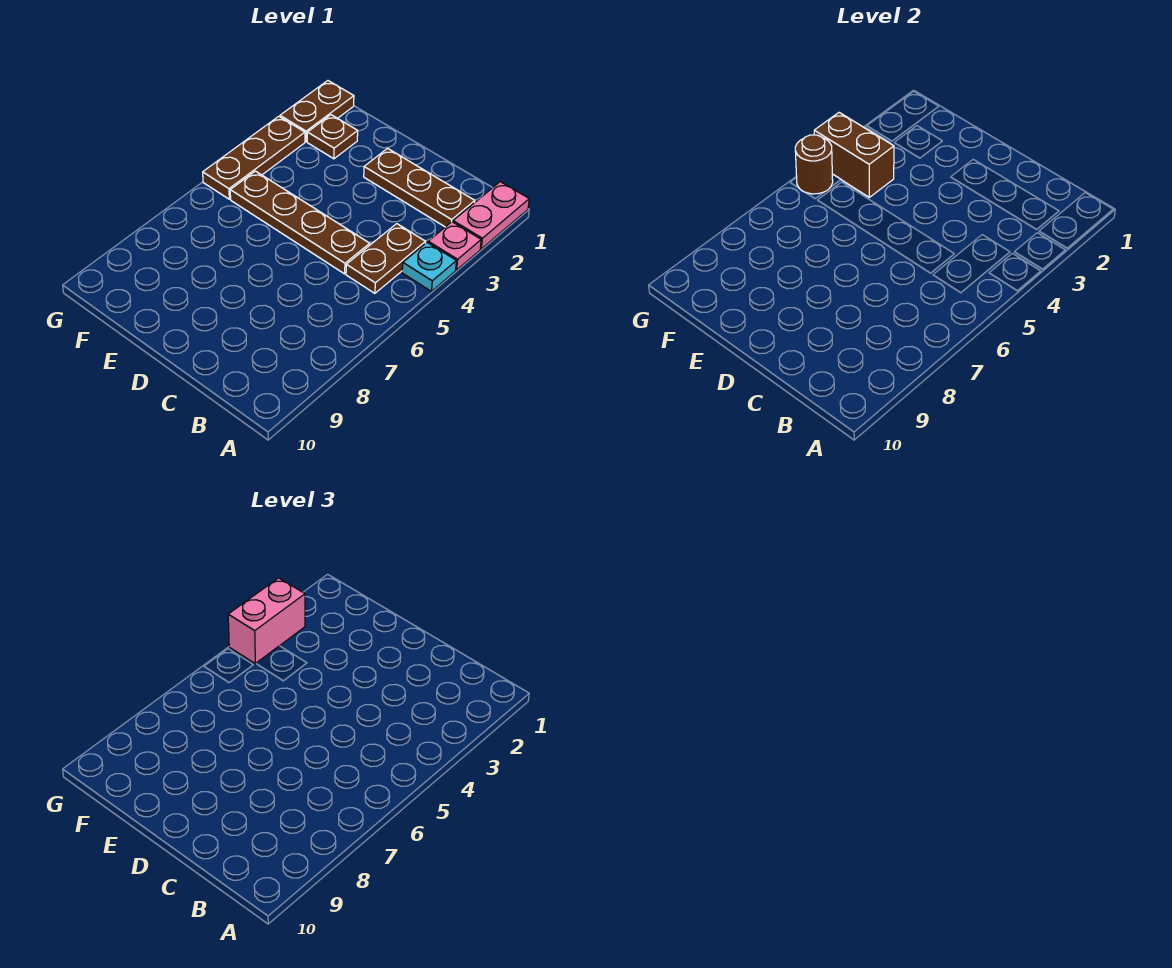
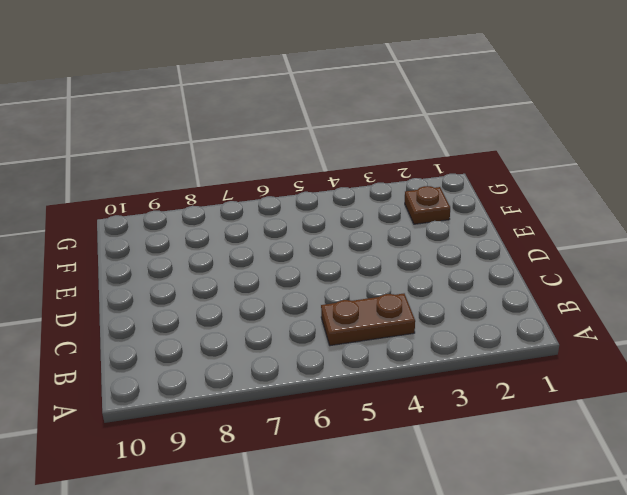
none -> pink 1x2 plate [453,182,529,249]
none -> pink 1x1 plate [428,222,481,270]
none -> cyan 1x1 plate [402,243,456,291]

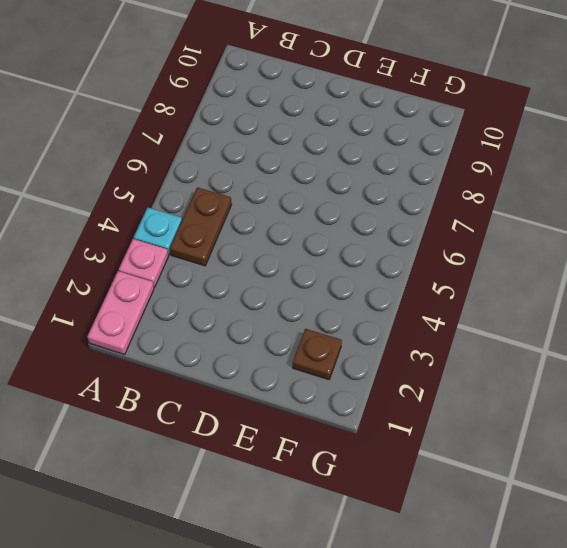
none -> brown 1x3 plate [364,148,475,227]
none -> brown 1x4 plate [230,171,370,274]
none -> brown 1x2 plate [280,81,354,142]

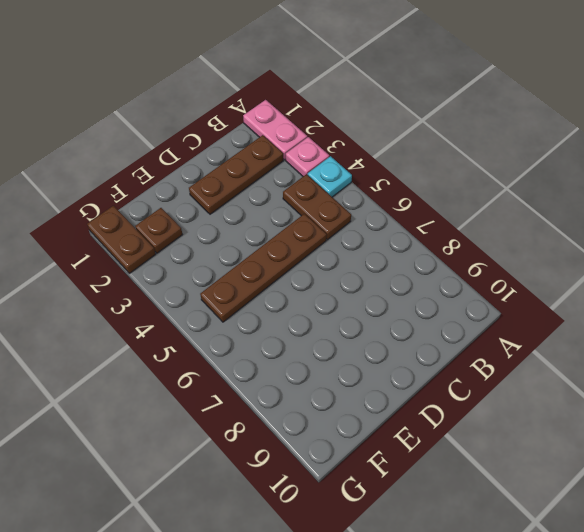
none -> brown 1x3 plate [203,116,305,199]
none -> brown 1x2 brick [814,113,894,197]
none -> brown 1x1 round brick [795,135,833,194]

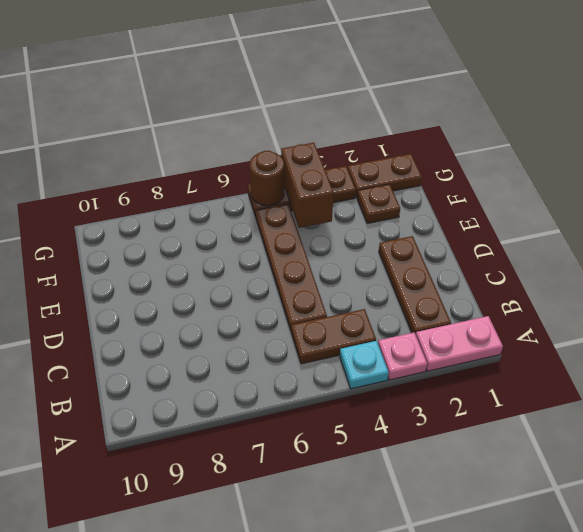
none -> pink 1x2 brick [228,578,305,664]

